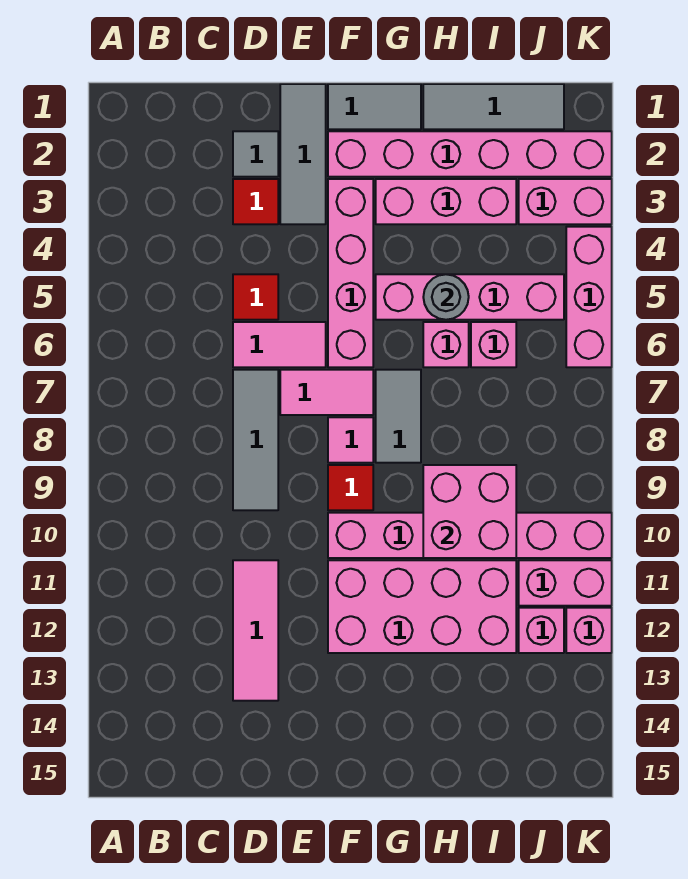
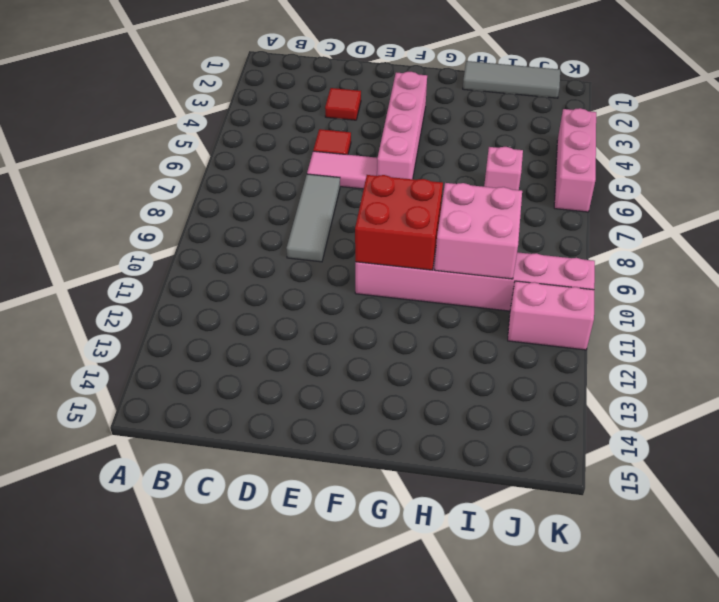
red 2x2 brick [355,175,443,270] -> none
none -> grey 1x1 tile [233,131,278,177]
none -> pink 1x3 tile [233,560,278,701]
none -> grey 1x3 tile [280,84,326,224]

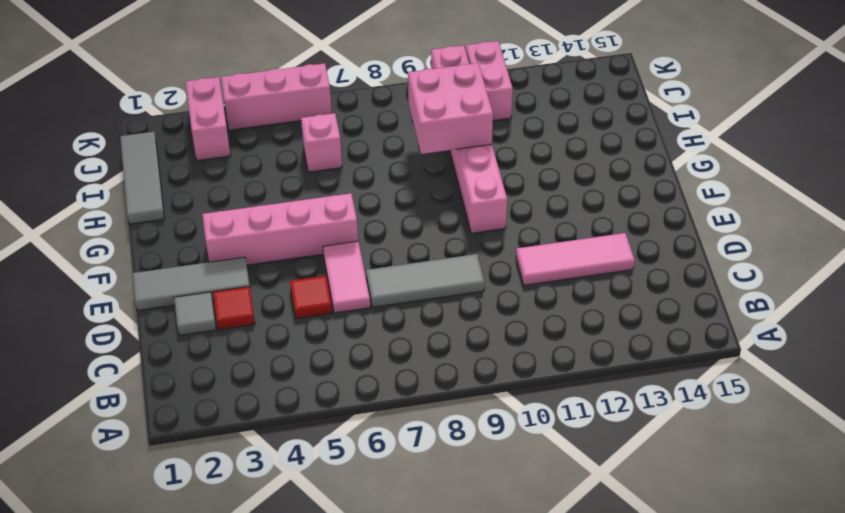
none -> pink 1x2 tile [280,370,373,415]
none -> grey 1x2 tile [328,84,421,129]
none -> pink 1x6 brick [328,131,612,177]

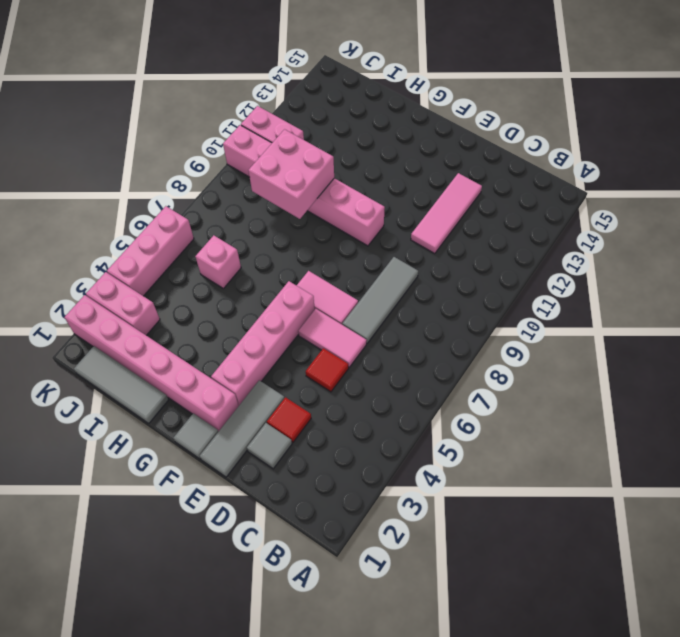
grey 1x1 tile [174,413,218,459] -> grey 1x2 tile [328,84,421,129]
none -> pink 1x1 tile [328,417,373,463]
none -> red 1x1 tile [328,465,373,510]
none -> pink 2x4 brick [328,560,516,653]

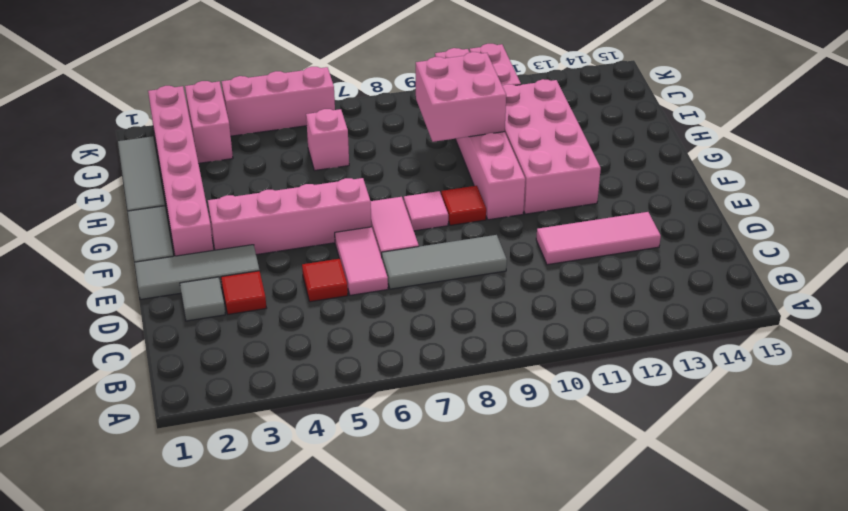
none -> pink 1x3 brick [376,179,516,224]
none -> pink 1x4 brick [376,274,564,320]
none -> grey 1x2 tile [376,370,421,463]

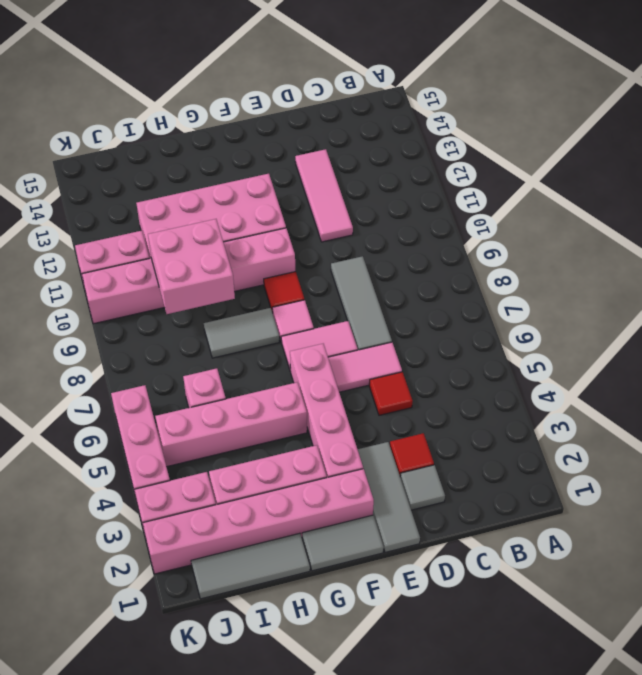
grey 1x2 tile [204,308,279,358] -> grey 1x2 tile turned to [376,370,421,463]
none -> pink 1x1 brick [423,322,469,367]
none -> pink 1x1 brick [519,608,564,653]
none -> pink 1x1 brick [566,608,612,653]

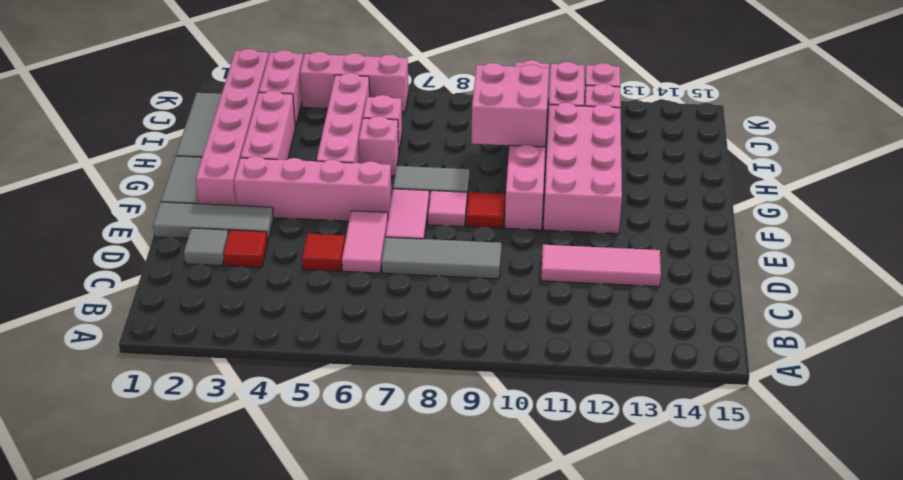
none -> grey 1x1 round brick [423,274,469,320]

